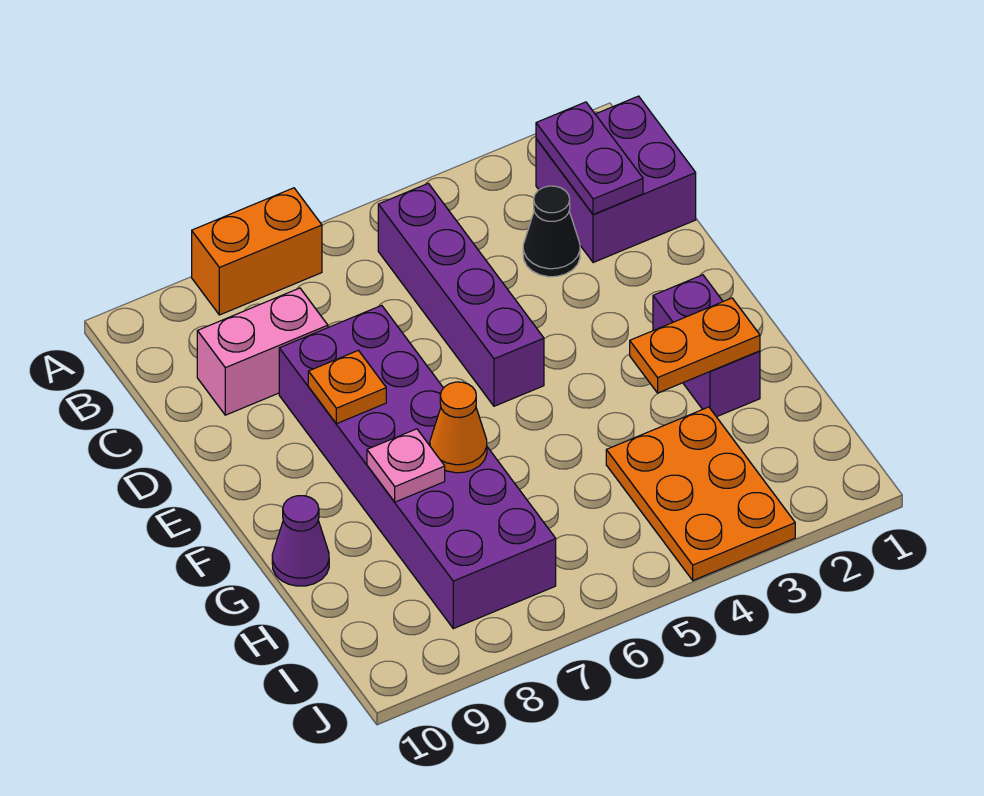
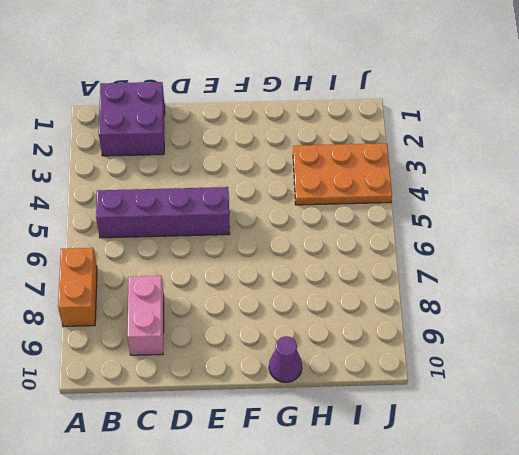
none -> black 1x1 cone [523,186,580,277]
none -> purple 2x6 brick [279,305,556,629]
none -> purple 1x2 brick [653,275,760,417]

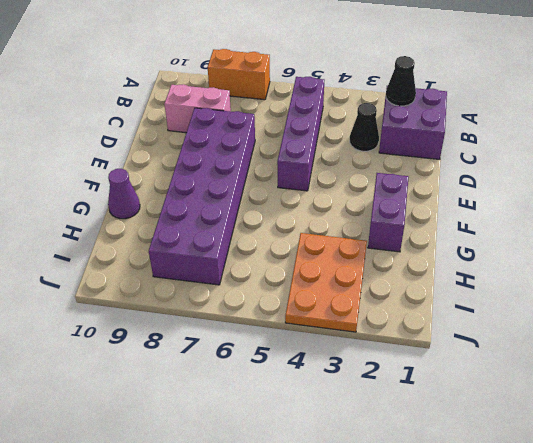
black 1x1 cone [386,56,416,106] -> purple 1x2 plate [536,102,643,214]
none -> orange 1x1 plate [308,350,386,424]
none -> orange 1x2 plate [630,298,760,393]
none -> orange 1x1 cone [430,382,487,473]

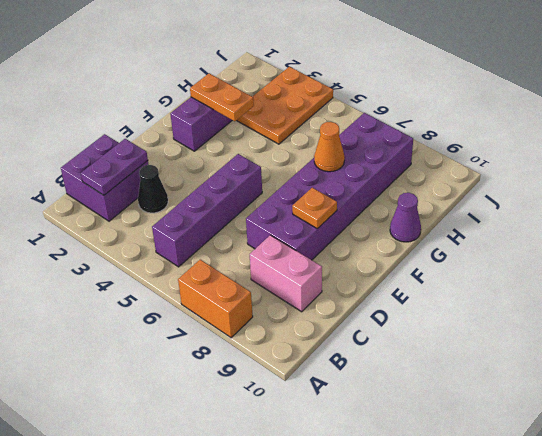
none -> pink 1x1 plate [367,429,445,502]

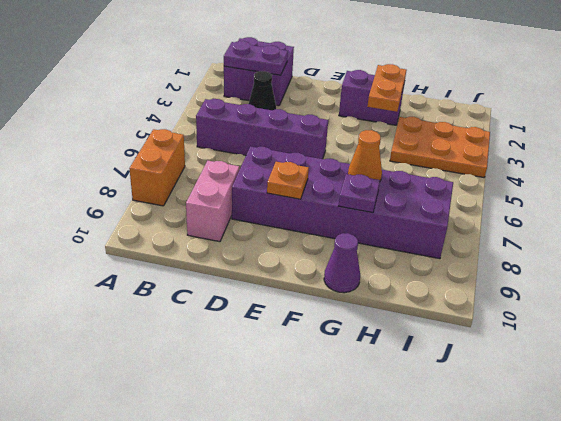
purple 1x1 plate [339,174,380,213] -> pink 1x1 plate [367,429,445,502]

